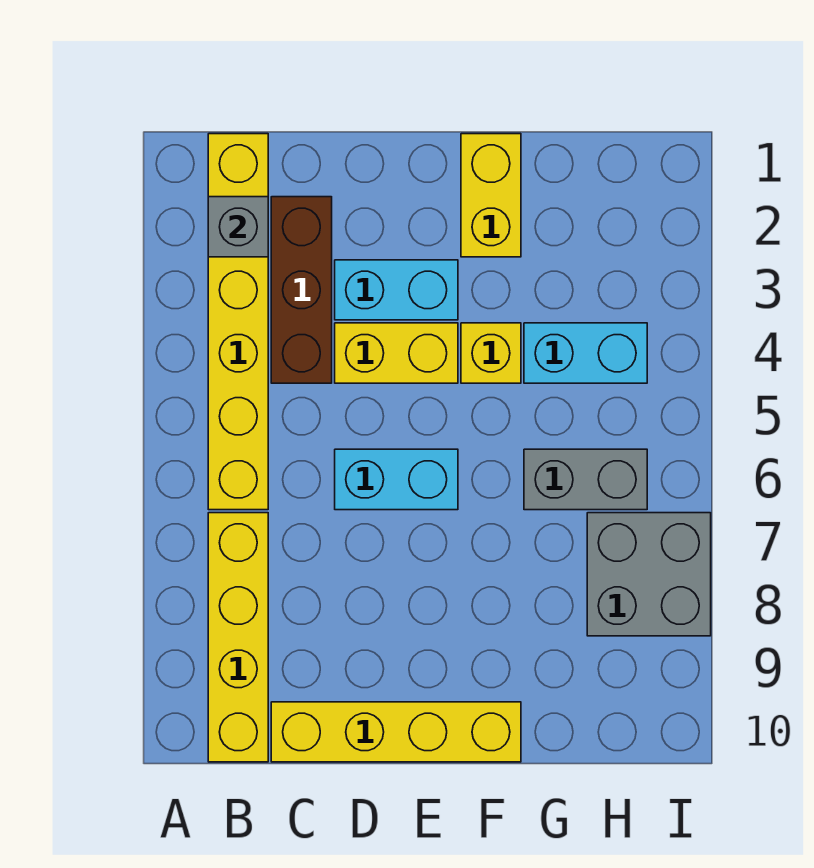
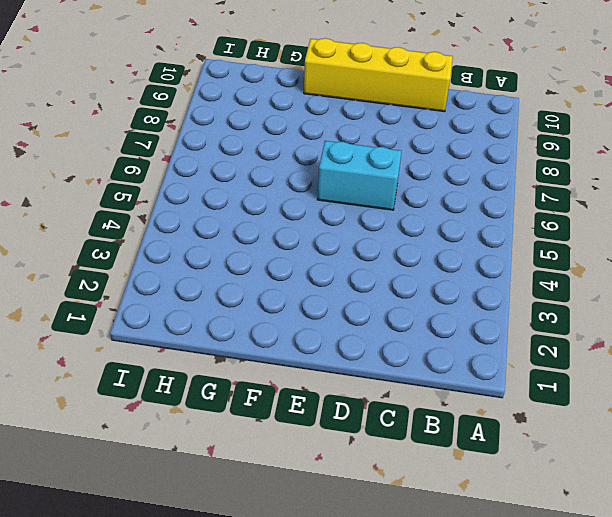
none -> yellow 1x6 brick [208,134,268,510]
none -> yellow 1x4 brick [208,513,268,762]
none -> brown 1x3 brick [271,197,332,383]

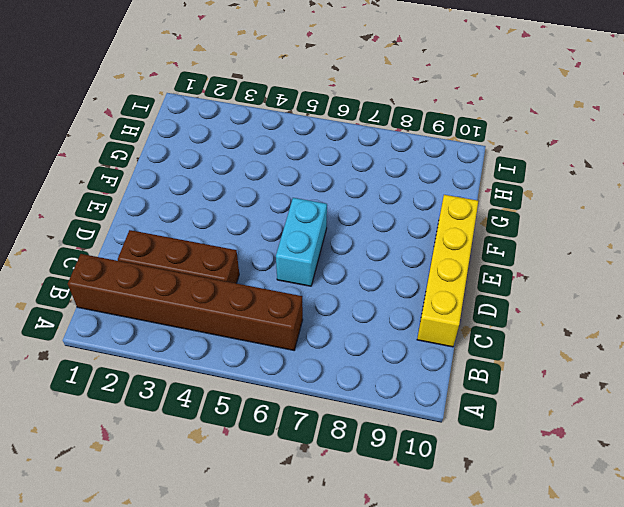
brown 1x6 brick [68,254,303,350] -> yellow 1x6 brick [208,134,268,510]
none -> yellow 1x4 brick [208,513,268,762]
none -> cyan 1x2 brick [335,260,458,320]
none -> yellow 1x2 brick [335,323,458,383]

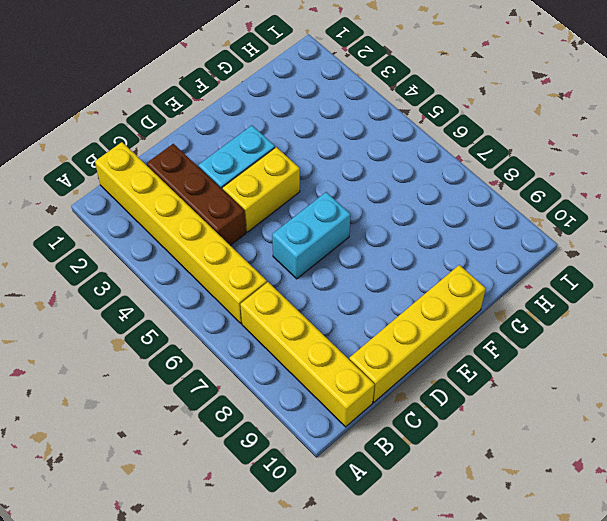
none -> yellow 1x2 brick [461,134,521,257]
none -> yellow 1x1 brick [461,323,521,383]
none -> cyan 1x2 brick [524,323,647,383]

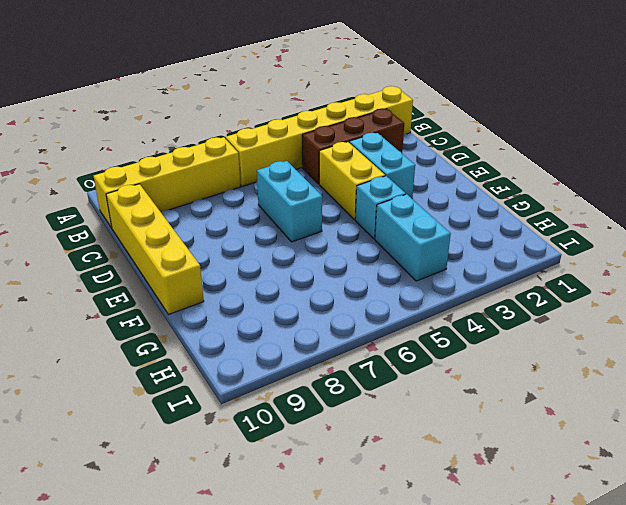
cyan 1x1 brick [355,176,406,239] -> yellow 1x1 brick [461,323,521,383]
none -> yellow 1x2 brick [461,134,521,257]
none -> grey 1x2 brick [524,449,647,510]
none -> grey 2x2 brick [587,513,711,636]

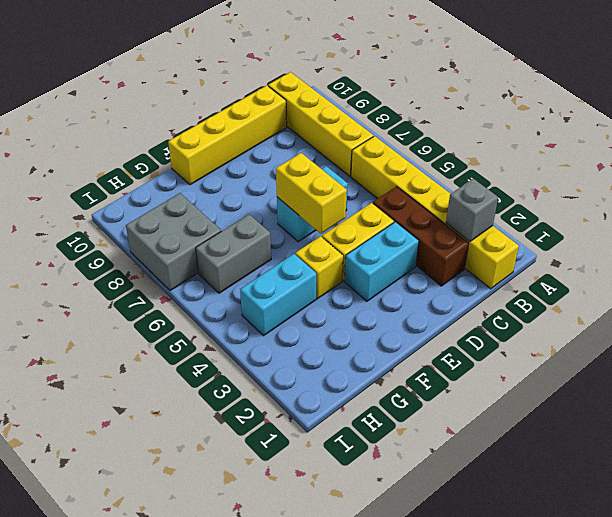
yellow 1x2 brick [276,153,347,234] -> yellow 1x2 brick moved to [461,134,521,257]

